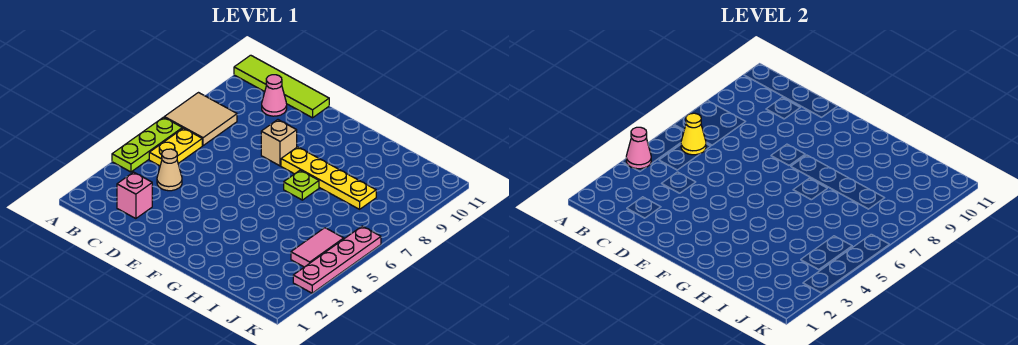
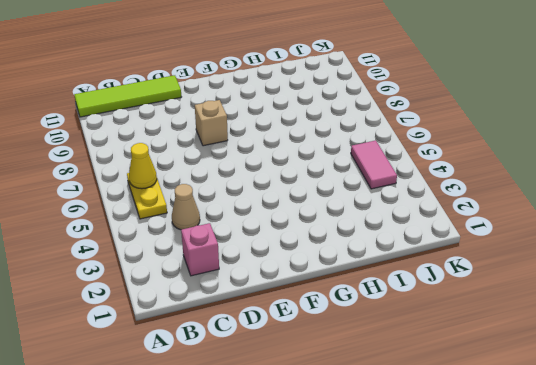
none -> lime 1x3 plate [112,117,182,172]
none -> tan 2x2 tile [164,93,237,146]
none -> pink 1x1 cone [262,75,287,116]

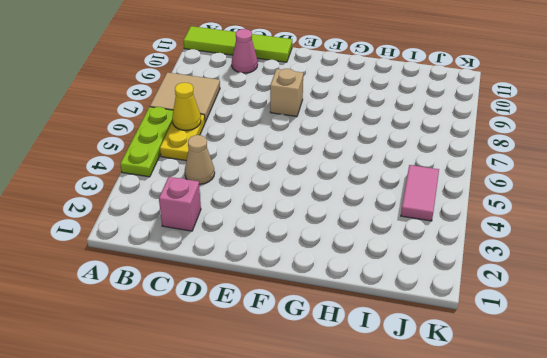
none -> yellow 1x4 plate [281,147,376,209]
none -> lime 1x1 plate [284,170,319,200]
none -> pink 1x4 plate [293,226,381,293]

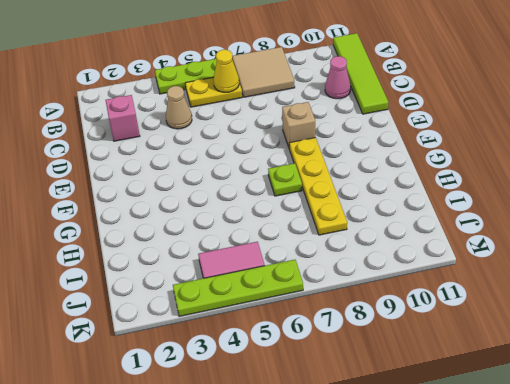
lime 1x4 plate [173,260,303,316] -> pink 1x4 plate [293,226,381,293]
none -> pink 1x1 cone [626,127,651,169]

